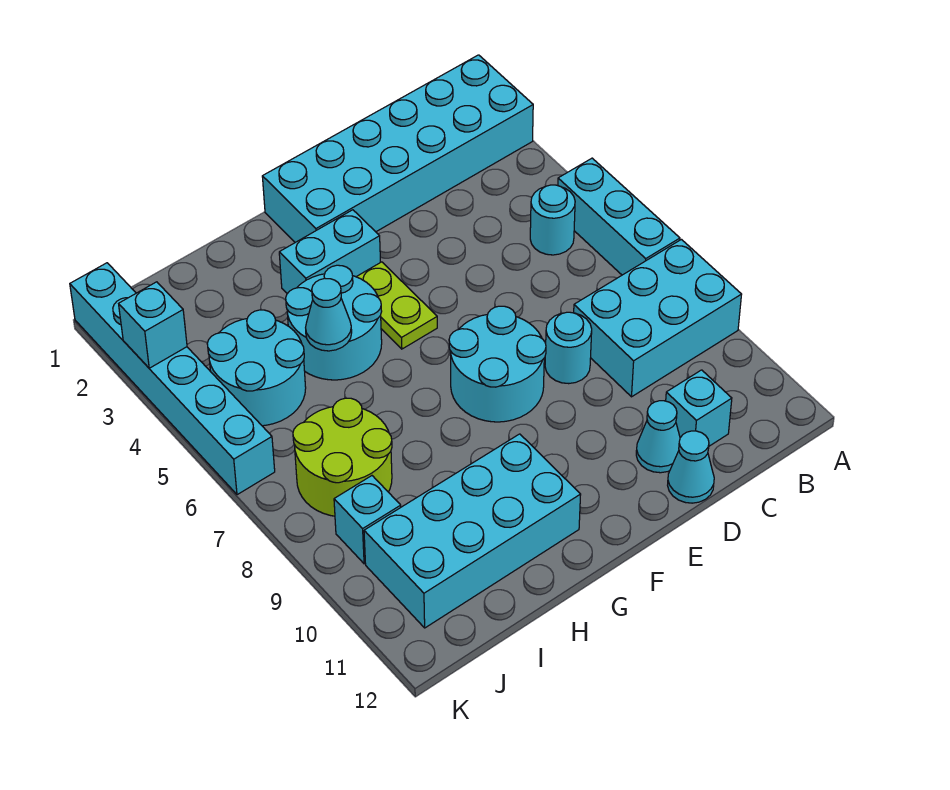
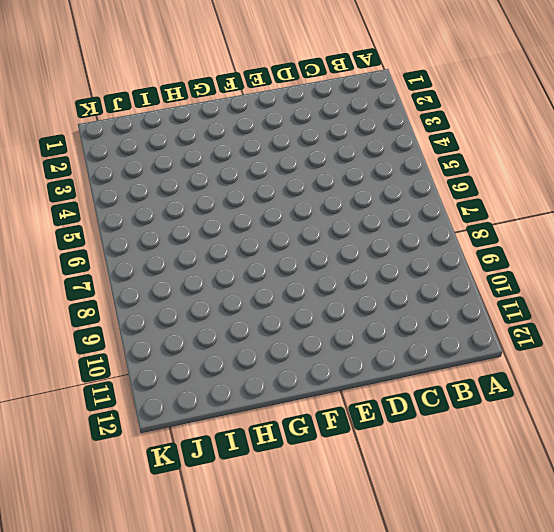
none -> cyan 2x6 brick [262,55,533,242]
none -> cyan 1x3 brick [558,158,680,275]
none -> cyan 2x3 brick [574,240,742,397]

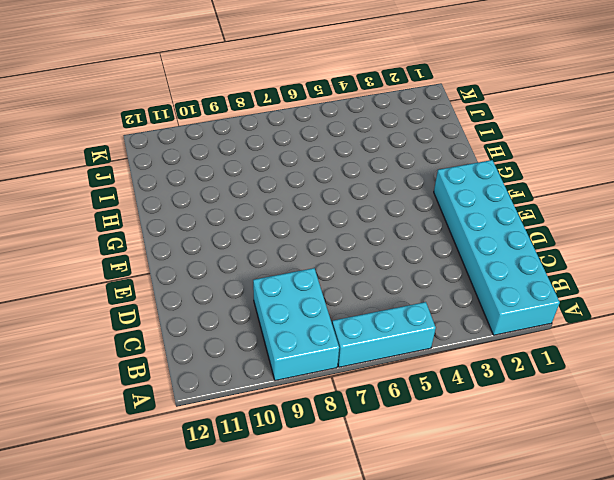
none -> cyan 1x1 round brick [530,185,575,255]
none -> cyan 1x1 brick [666,370,732,446]
none -> cyan 1x1 round brick [545,312,592,384]

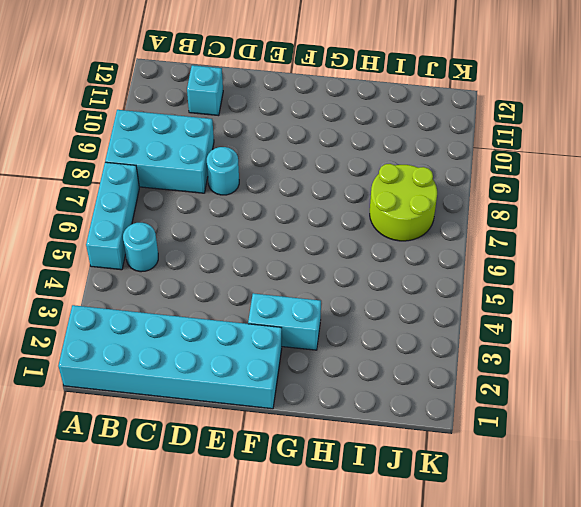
none -> cyan 1x1 cone [636,401,680,473]
none -> cyan 1x1 cone [668,431,714,503]
none -> cyan 2x2 round brick [449,306,546,422]

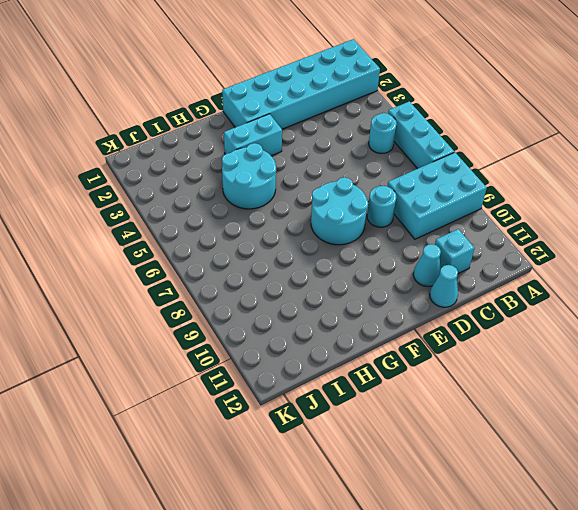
none -> lime 1x2 plate [357,262,437,349]
none -> cyan 2x4 brick [364,434,581,628]
none -> cyan 2x2 round brick [207,310,306,426]

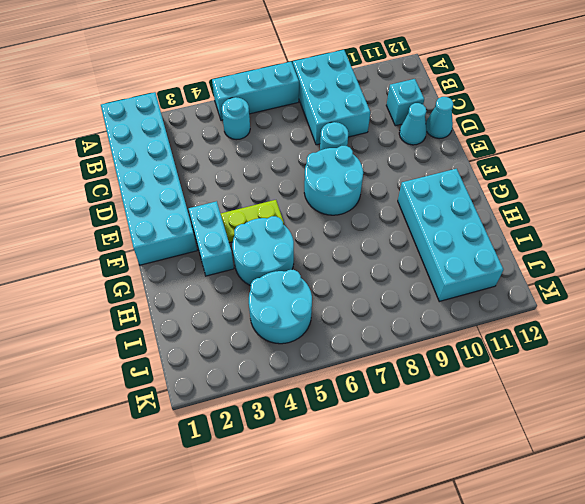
none -> lime 2x2 round brick [293,398,392,516]
none -> cyan 1x1 brick [334,476,401,564]
none -> cyan 1x6 brick [70,263,275,495]

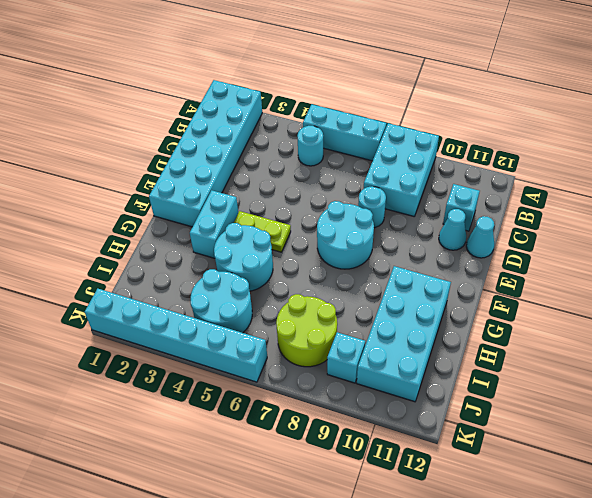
none -> cyan 1x1 cone [306,278,352,351]
none -> cyan 1x1 brick [119,282,187,368]

